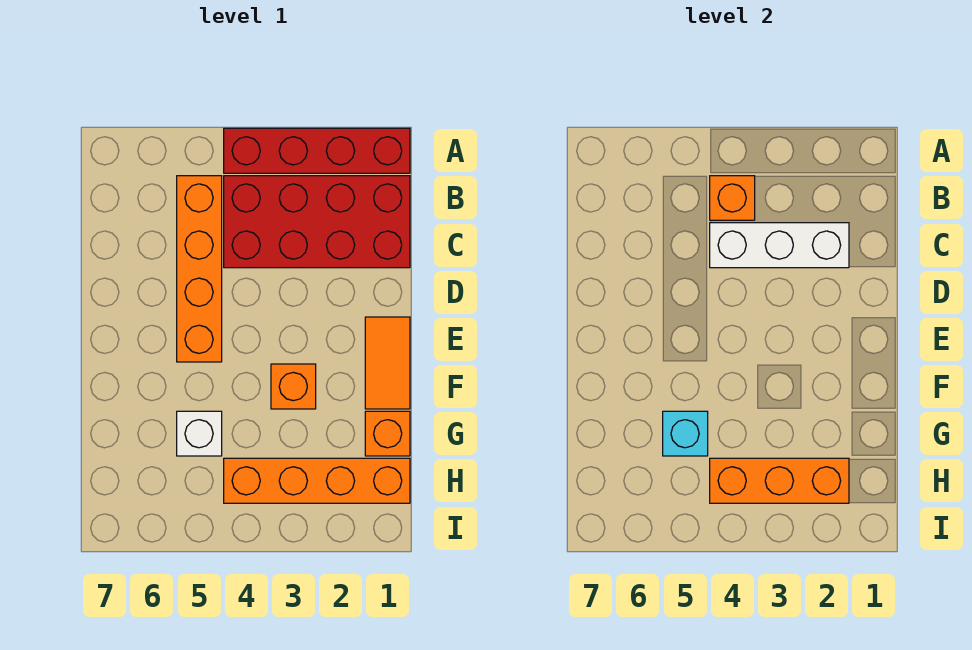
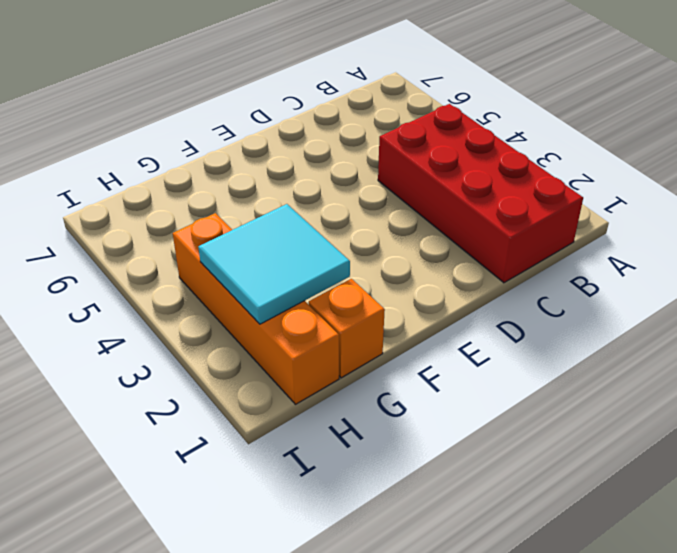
cyan 2x2 tile [198,204,350,324] -> orange 1x3 brick [710,458,849,503]
none -> red 1x4 brick [224,128,410,173]
none -> orange 1x4 brick [177,176,222,362]
none -> orange 1x2 tile [365,317,410,409]

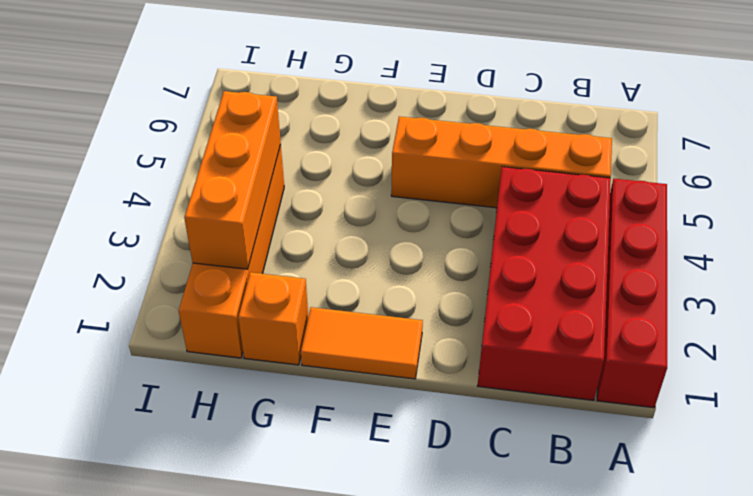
none -> orange 1x1 brick [271,364,316,409]
none -> white 1x1 brick [177,411,222,456]
none -> orange 1x1 brick [710,176,755,220]

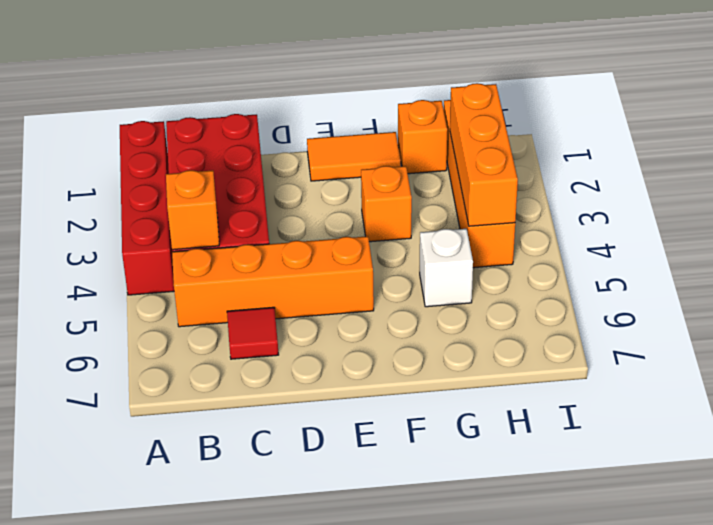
red 1x1 tile [227,307,279,359] -> none
none -> white 1x3 brick [710,223,849,268]
none -> cyan 1x1 brick [663,411,708,456]

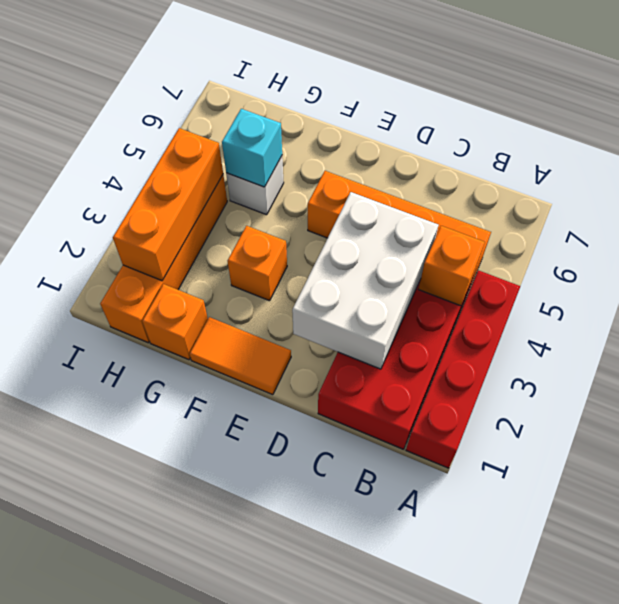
white 2x3 brick [292,192,438,369] -> white 1x3 brick [710,223,849,268]

